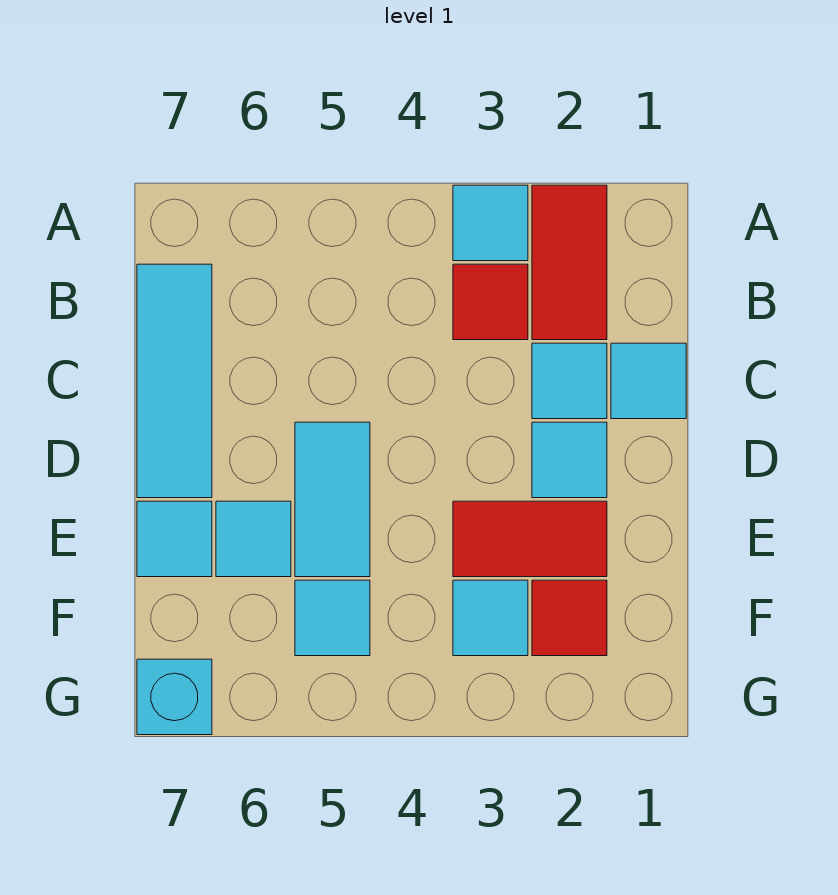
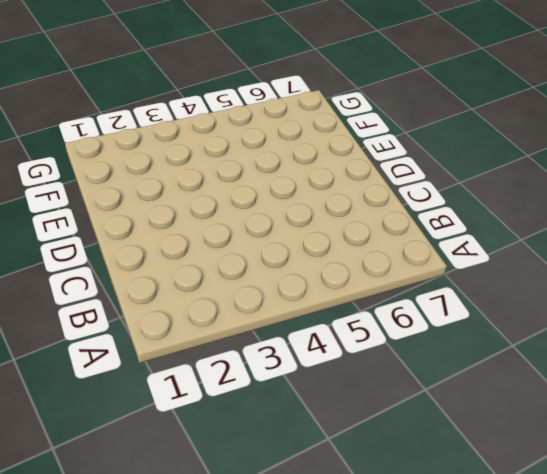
none -> red 1x2 tile [532,185,607,340]
none -> cyan 1x1 tile [453,185,528,261]
none -> red 1x1 tile [453,264,528,340]

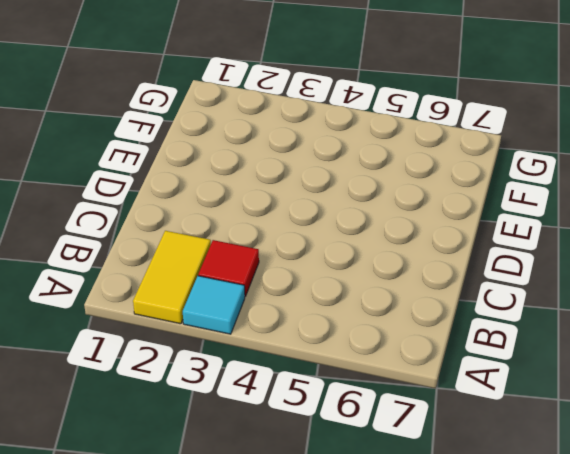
yellow 1x2 tile [133,231,211,324] -> red 1x2 tile [532,185,607,340]
none -> cyan 1x3 tile [137,264,212,498]
none -> cyan 1x1 tile [611,343,686,419]
none -> cyan 1x1 tile [532,343,607,419]

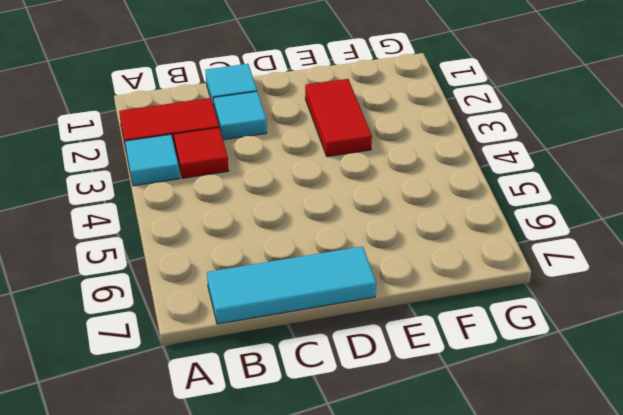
none -> cyan 1x1 tile [532,422,607,498]
none -> cyan 1x2 tile [295,422,370,577]
none -> cyan 1x1 tile [216,501,291,577]

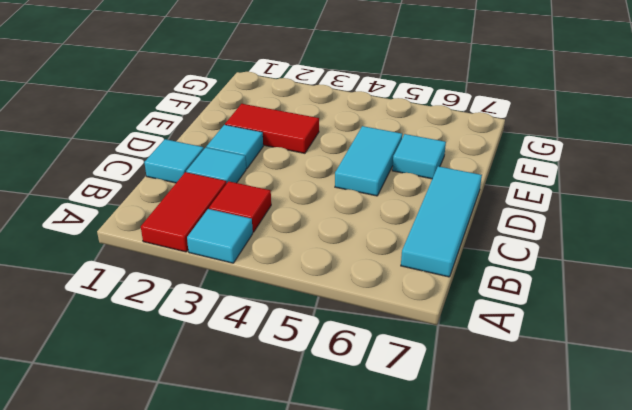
none -> cyan 1x1 tile [137,501,212,577]
none -> red 1x1 tile [532,580,607,656]
none -> cyan 1x1 tile [453,580,528,656]

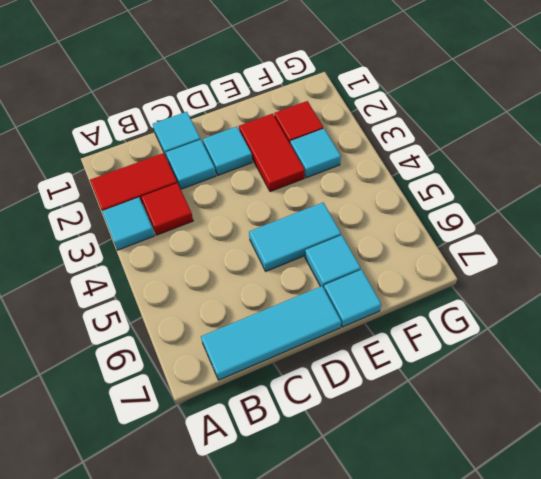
none -> cyan 1x1 tile [295,580,370,656]
none -> cyan 1x1 brick [137,659,212,735]

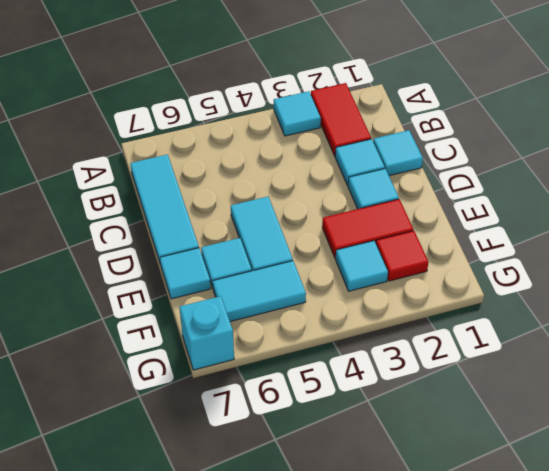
cyan 1x2 tile [213,261,306,322] -> cyan 1x1 tile [295,580,370,656]
none -> red 1x1 tile [453,264,528,340]

